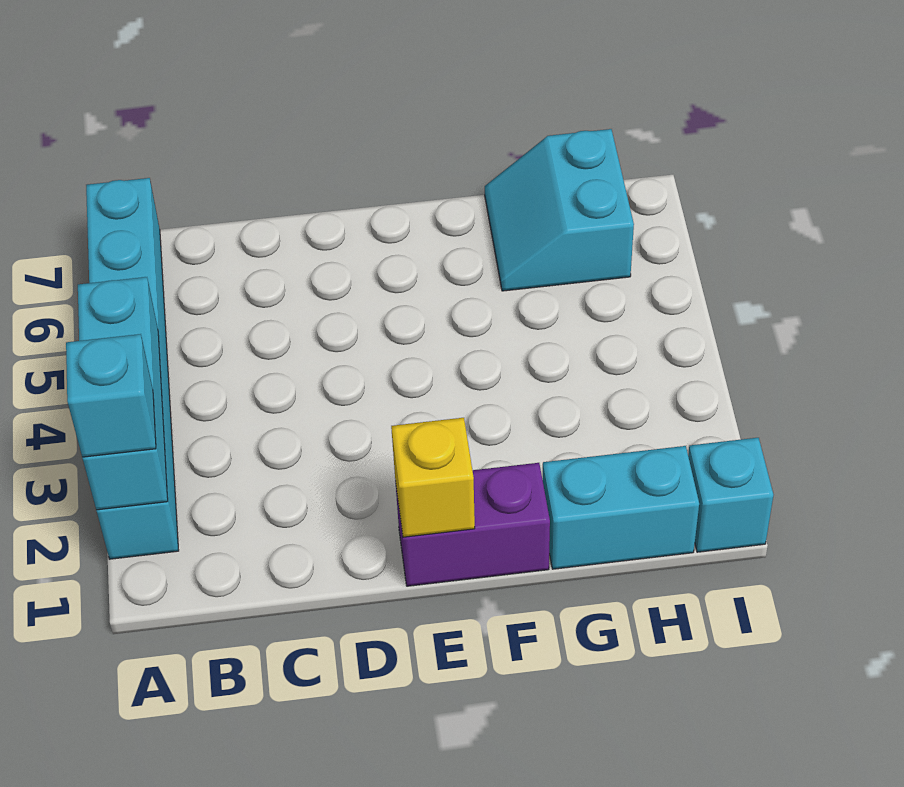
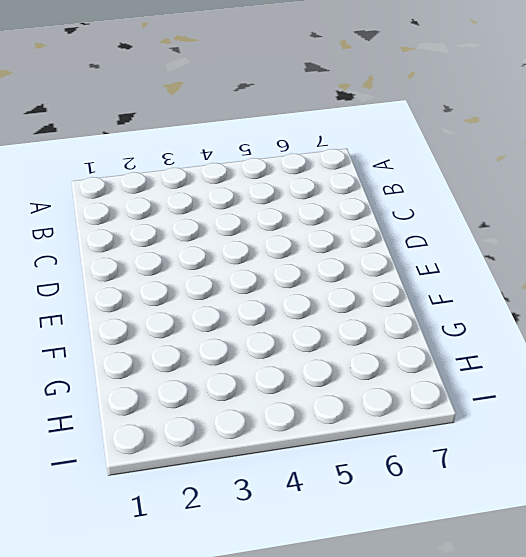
none -> cyan 1x6 brick [86,178,179,559]
none -> purple 1x2 brick [395,463,550,586]

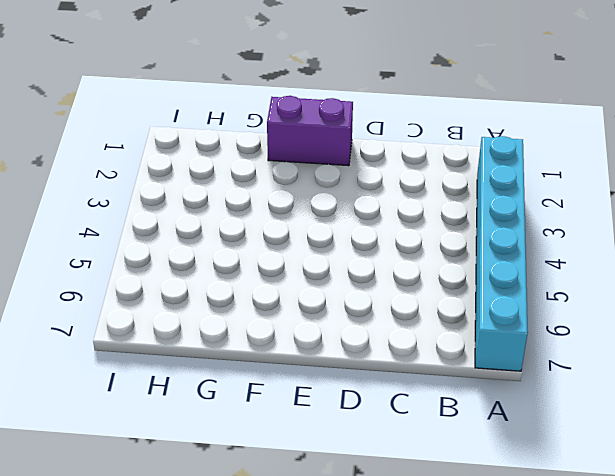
none -> cyan 1x2 brick [543,446,699,569]
none -> cyan 2x2 slope [485,129,634,291]

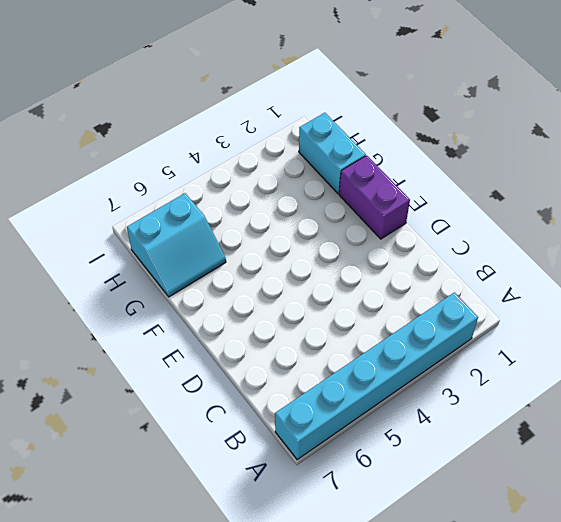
none -> cyan 1x1 brick [688,438,773,552]
none -> cyan 1x3 brick [78,277,168,510]

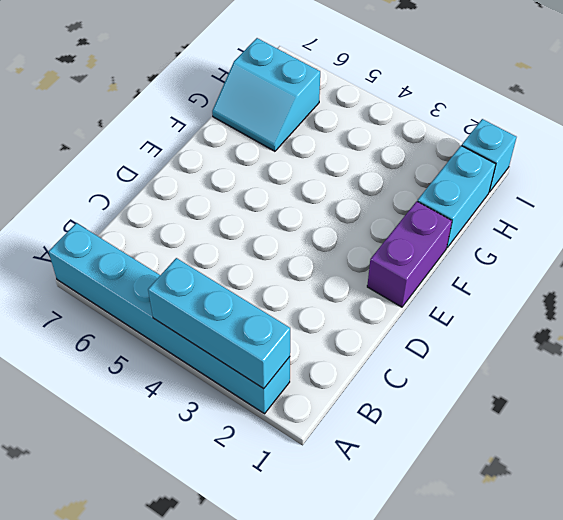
none -> yellow 1x1 brick [391,418,475,537]
none -> cyan 1x1 brick [66,334,156,457]

